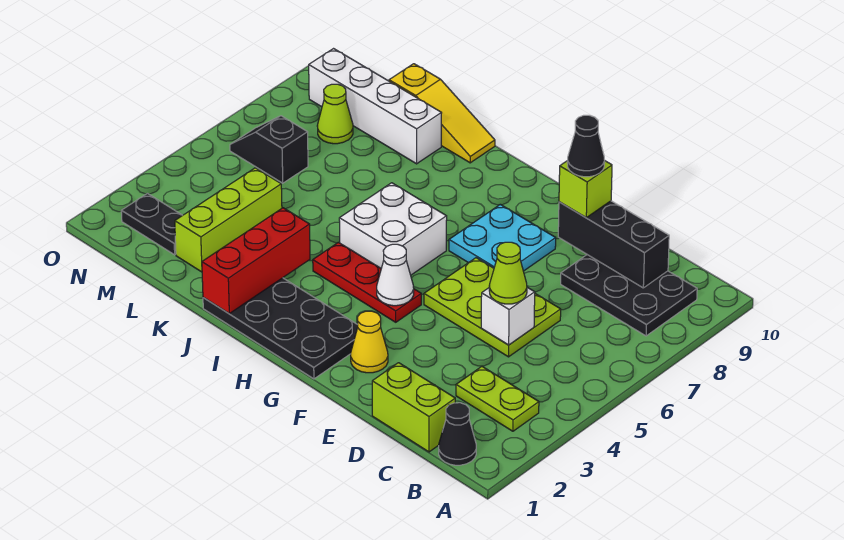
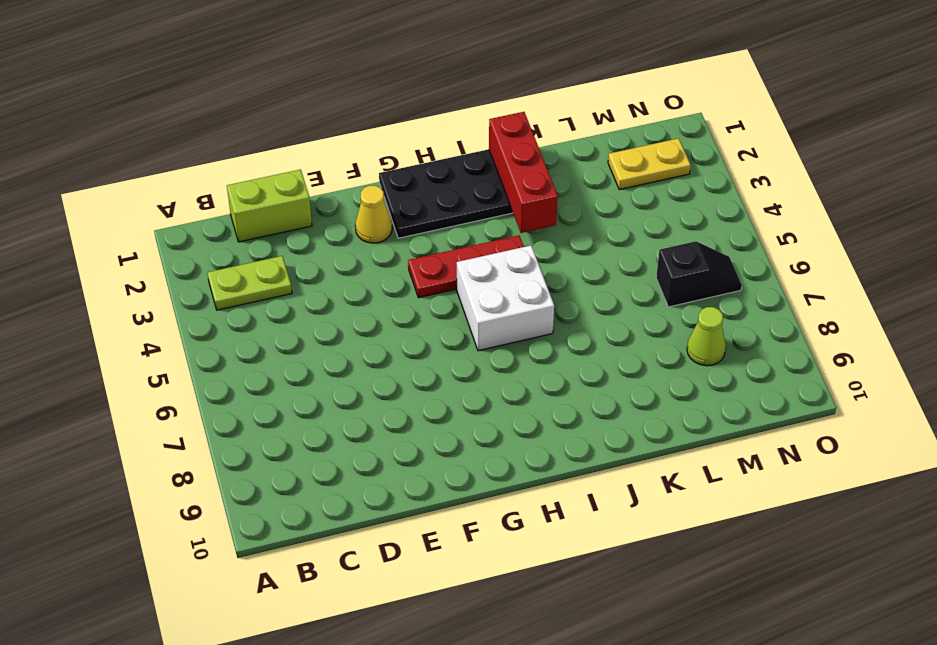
yellow 1x2 plate [608,138,691,190] -> black 1x2 plate [121,194,182,255]
none -> black 1x1 cone [439,403,476,465]
none -> black 2x3 plate [561,255,697,336]
none -> lime 2x3 plate [424,258,561,357]

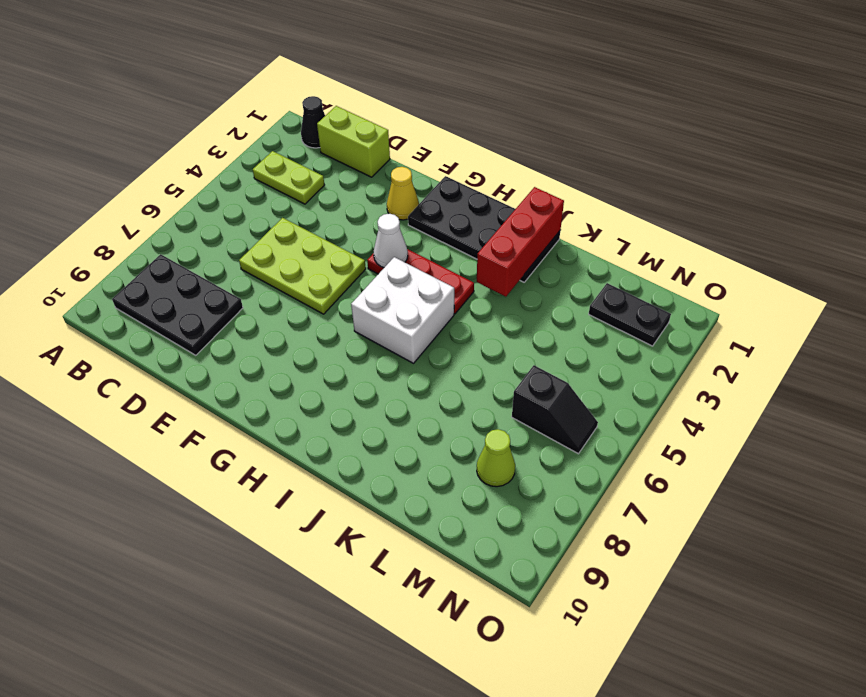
none -> cyan 2x2 plate [449,204,556,271]
none -> yellow 1x3 slope [389,64,495,163]
none -> white 1x4 brick [309,49,441,164]

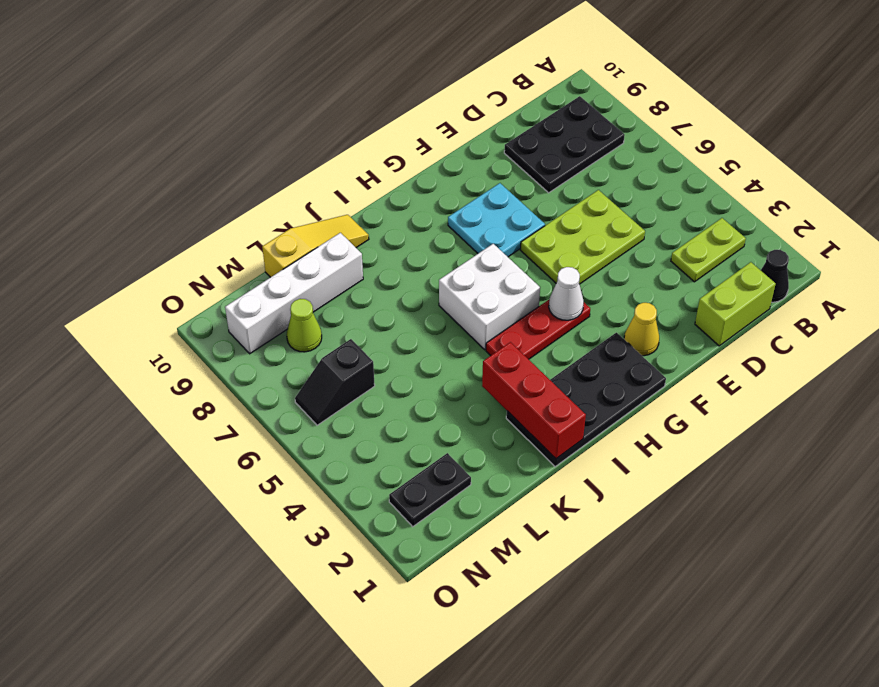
none -> lime 1x3 brick [175,168,282,272]
none -> black 1x3 brick [558,201,669,288]
none -> white 1x1 brick [481,287,535,345]

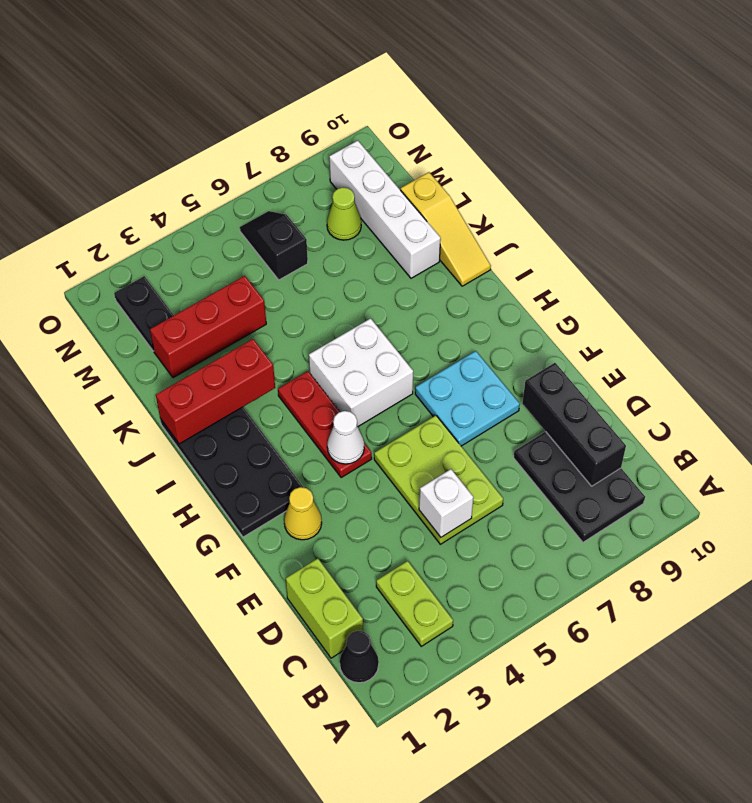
red 1x3 brick [150,276,266,378] -> lime 1x3 brick [175,168,282,272]
none -> lime 1x1 cone [489,242,527,304]
none -> lime 1x1 brick [559,161,612,217]
none -> black 1x1 cone [567,115,605,177]

